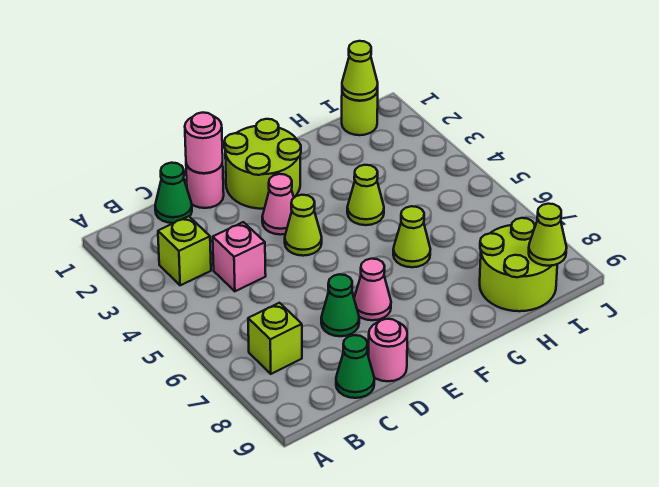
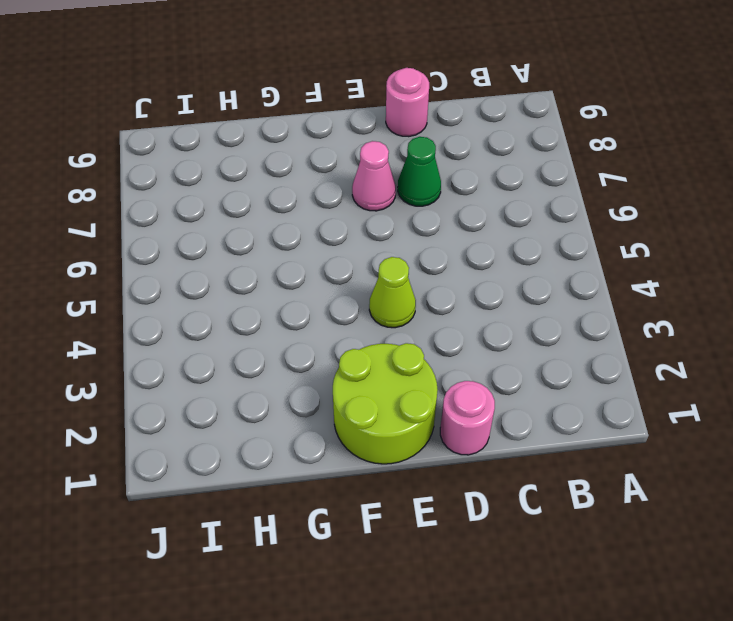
none -> lime 1x1 brick [158,216,211,285]
none -> lime 1x1 brick [248,303,302,374]
none -> green 1x1 cone [155,163,192,223]

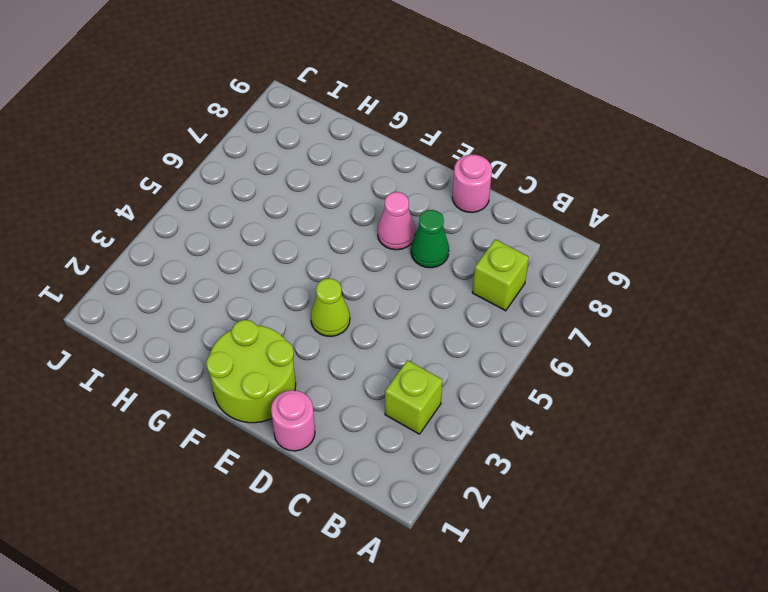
none -> green 1x1 cone [155,163,192,223]
none -> pink 1x1 brick [213,222,266,291]
none -> green 1x1 cone [336,335,374,398]

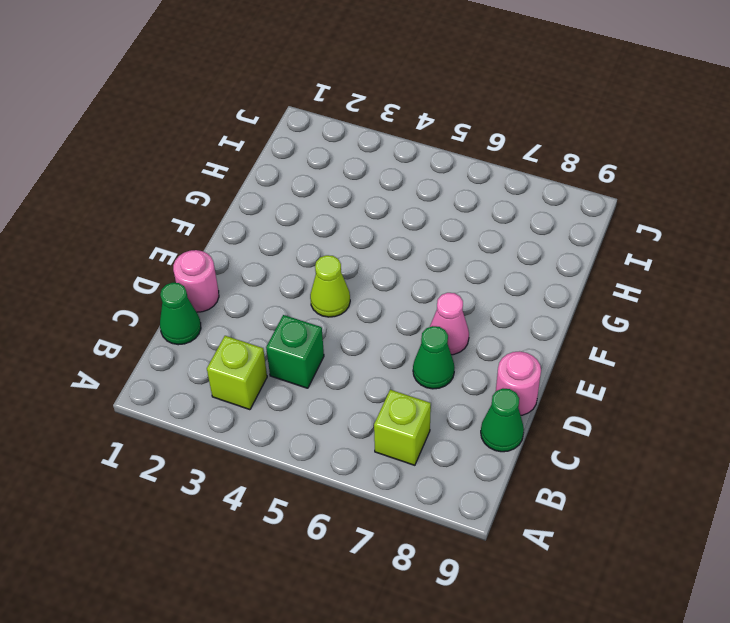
green 1x1 brick [266,315,324,388] -> pink 1x1 brick [213,222,266,291]
none -> lime 2x2 round brick [224,119,301,209]
none -> pink 1x1 cone [262,174,294,235]
none -> lime 1x1 cone [347,165,384,225]

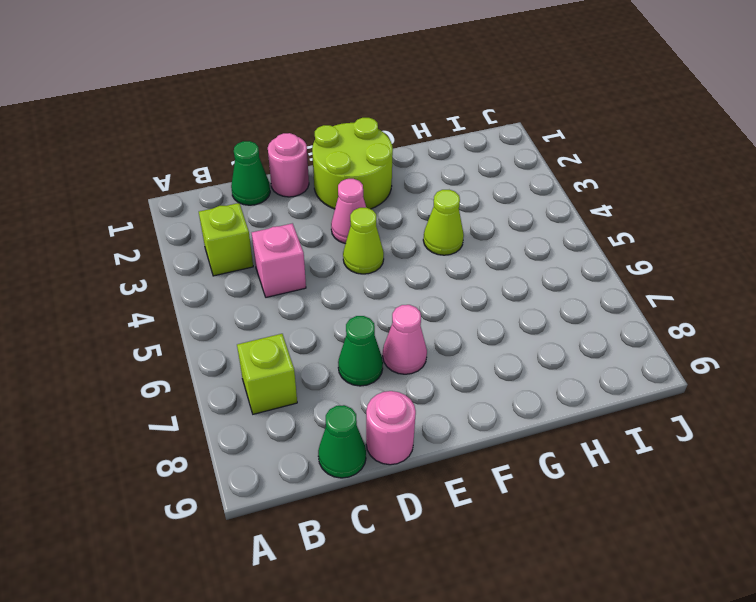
none -> lime 1x1 cone [393,206,430,267]
none -> lime 2x2 round brick [480,218,557,311]
none -> lime 1x1 round brick [342,91,378,135]

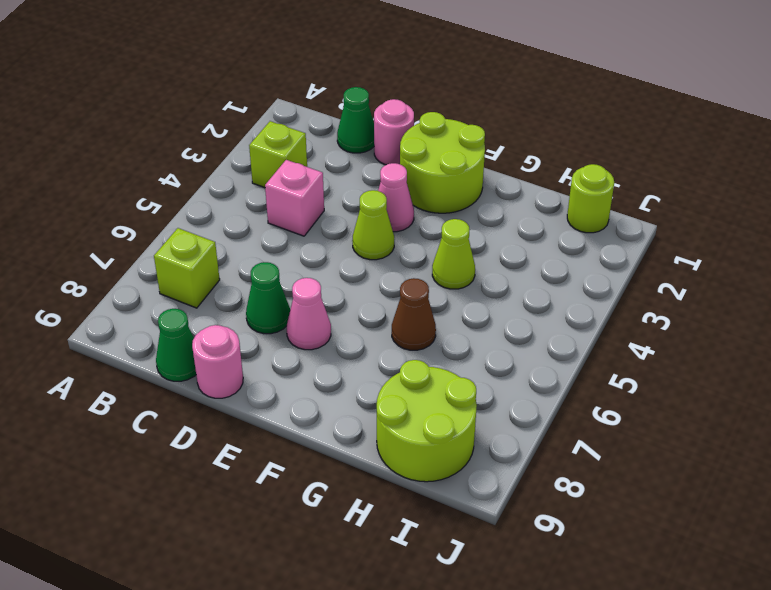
brown 1x1 cone [392,278,436,350] -> lime 1x1 cone [393,206,430,267]
none -> pink 1x1 round brick [185,113,223,173]
none -> lime 1x1 cone [342,41,378,101]
none -> lime 1x1 cone [529,204,567,266]

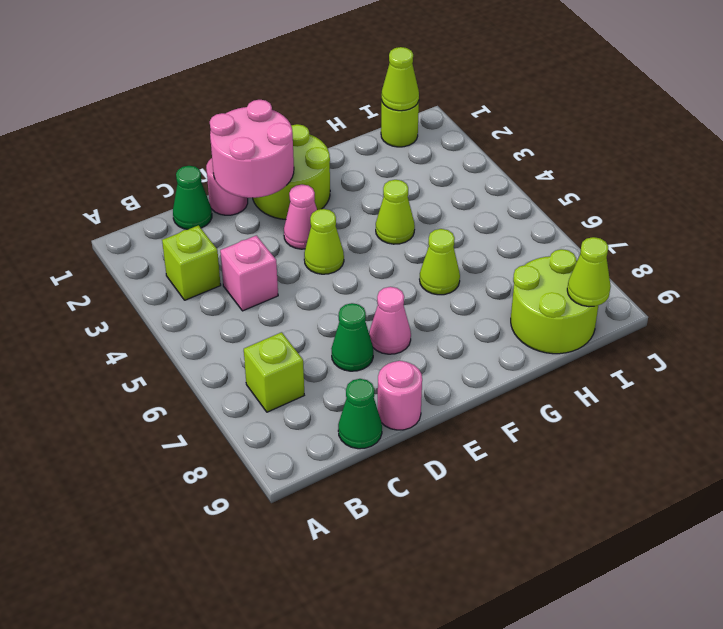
pink 2x2 round brick [210,100,294,198] -> pink 1x1 round brick [185,113,223,173]

